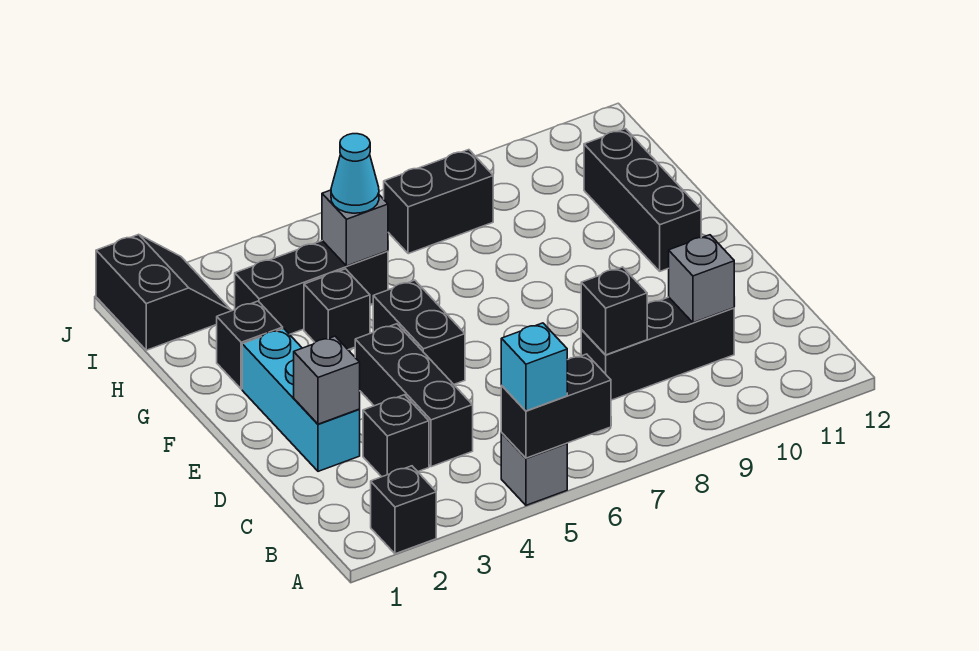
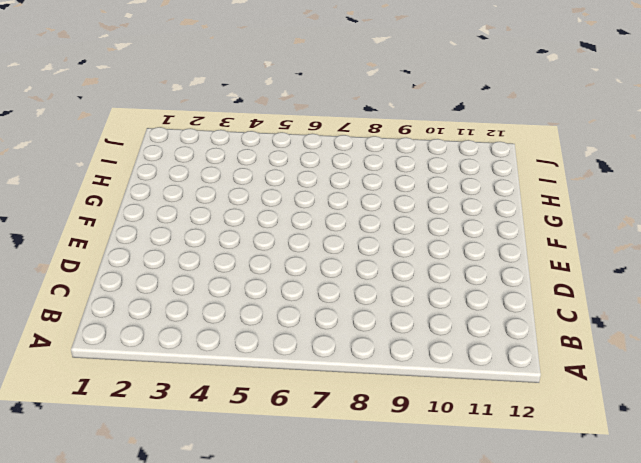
none -> black 1x1 brick [371,466,436,554]
none -> grey 1x1 brick [501,433,567,505]
none -> black 1x1 brick [363,395,429,477]

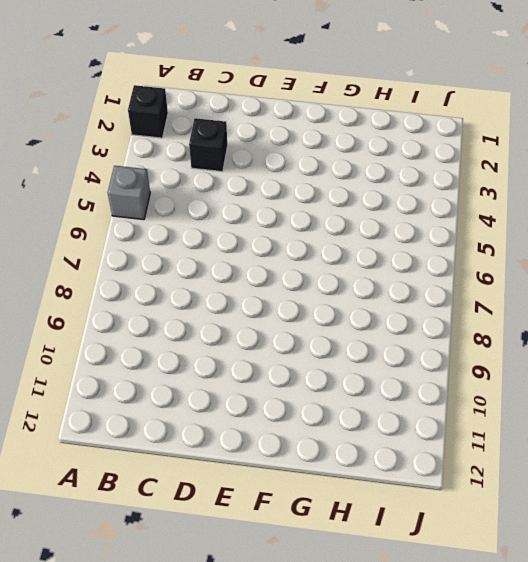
none -> black 1x3 brick [355,324,473,467]
none -> black 1x3 brick [581,297,734,400]
none -> cyan 1x3 brick [242,329,360,471]

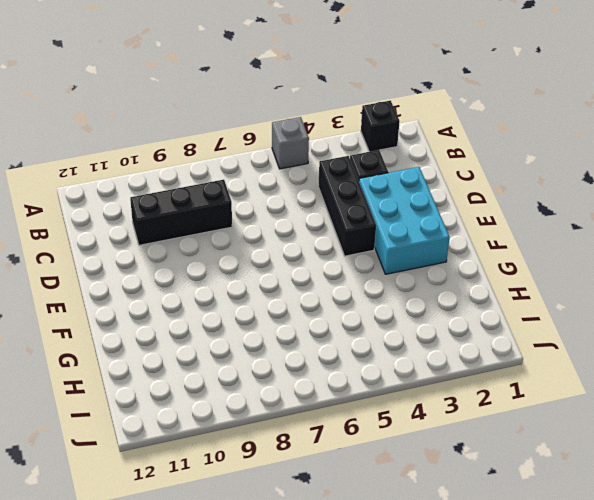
cyan 2x3 brick [359,167,450,274] -> cyan 1x3 brick [242,329,360,471]
none -> black 1x2 brick [373,280,465,384]
none -> black 1x3 brick [584,129,701,271]
none -> black 1x1 brick [217,301,283,389]

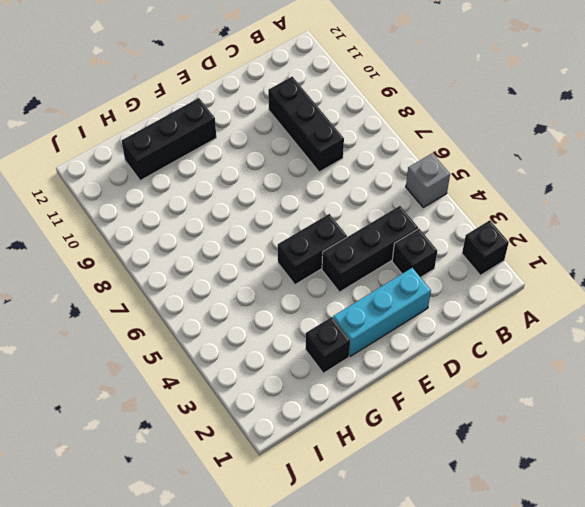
none -> black 1x1 brick [304,269,370,350]
none -> black 1x3 brick [235,241,388,334]
none -> black 2x2 slope [96,234,231,350]

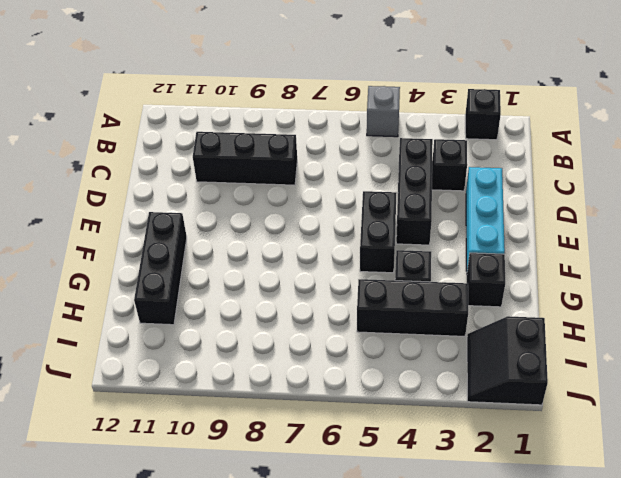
none -> black 1x2 brick [384,150,493,254]
none -> black 1x2 brick [501,354,611,458]
none -> black 1x1 brick [581,267,647,355]

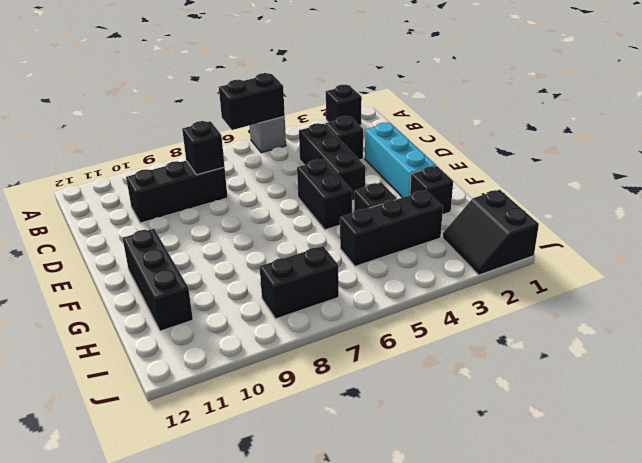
none -> grey 1x1 brick [669,235,734,323]
none -> grey 1x1 brick [294,336,360,424]
none -> grey 1x1 brick [322,190,388,266]

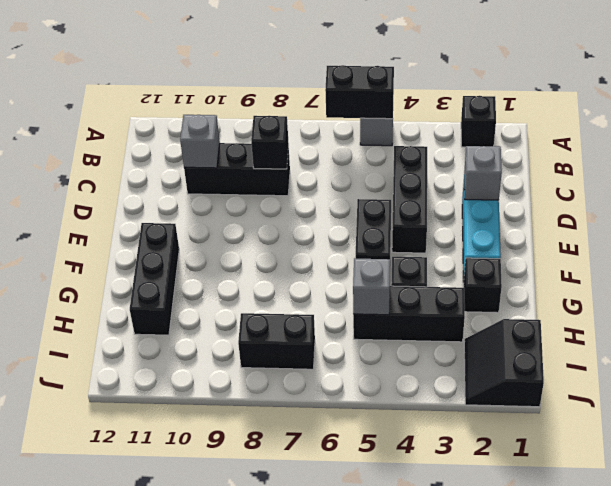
none -> black 1x1 brick [363,395,429,477]
none -> cyan 1x1 brick [501,323,567,411]
none -> cyan 1x1 cone [331,134,379,213]

